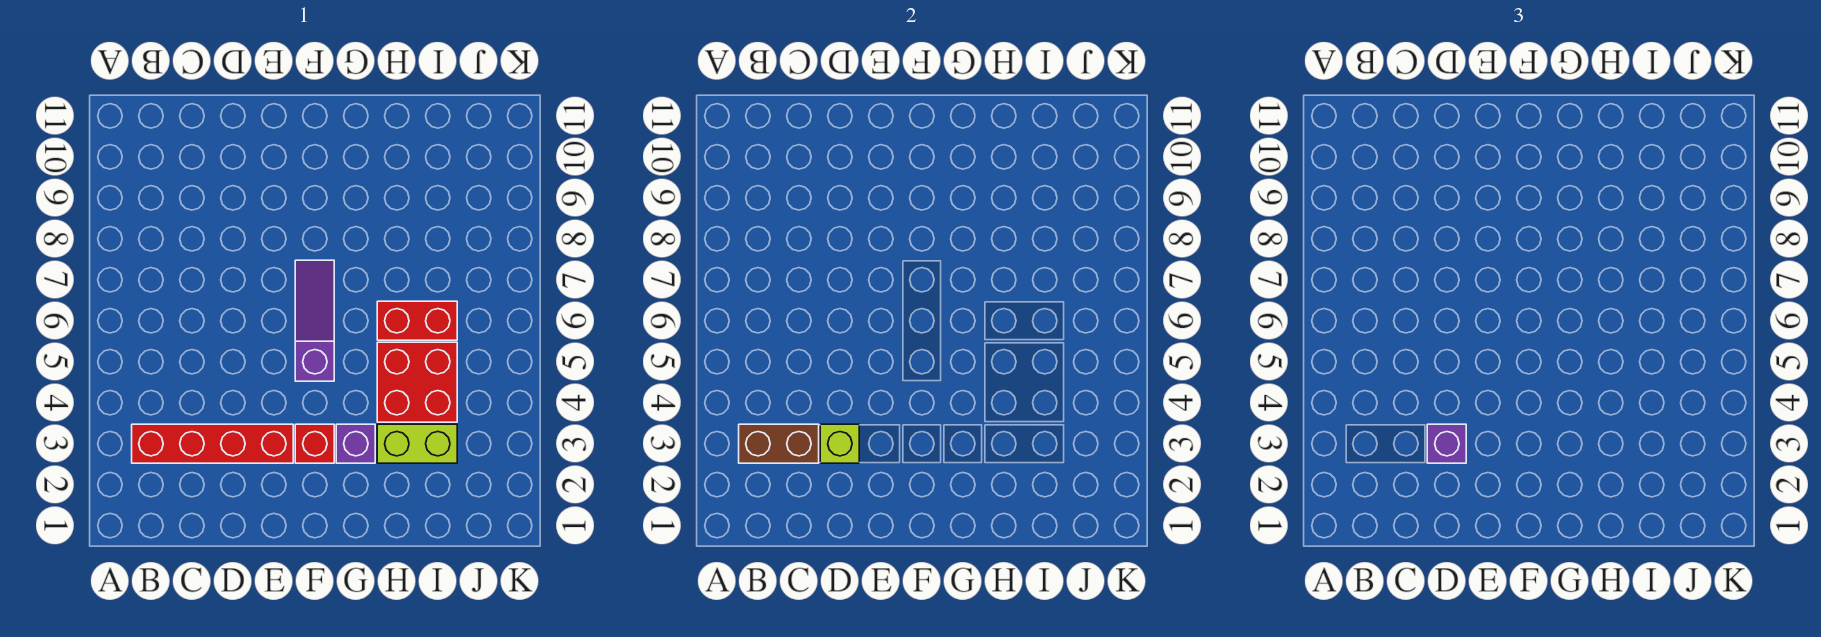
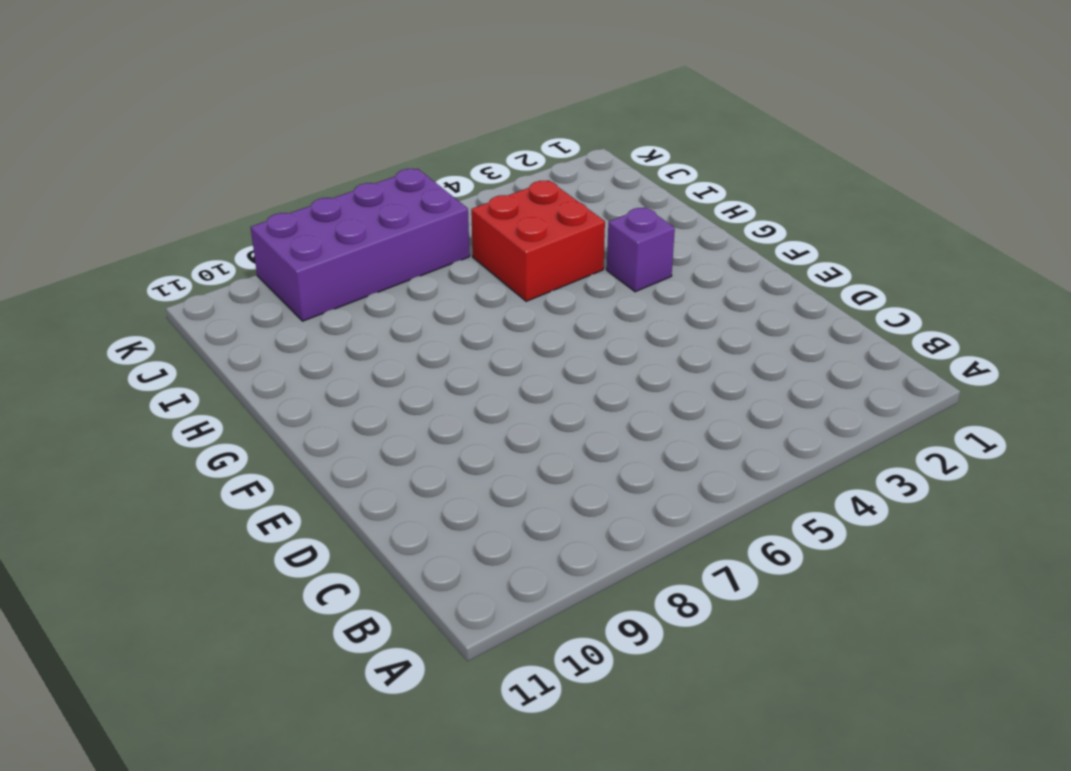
purple 2x4 brick [251,169,470,321] -> none
none -> red 1x4 brick [132,424,293,463]
none -> red 1x1 brick [295,424,334,463]

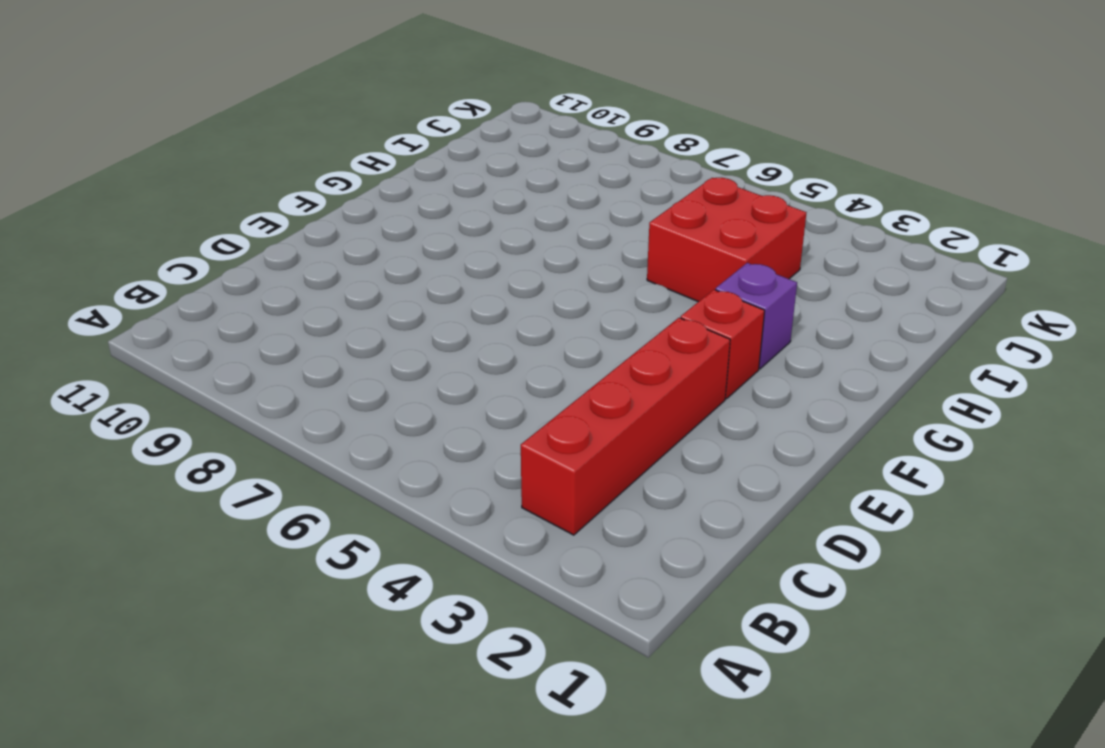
none -> purple 1x3 slope [295,260,334,381]
none -> lime 1x2 brick [377,424,457,463]

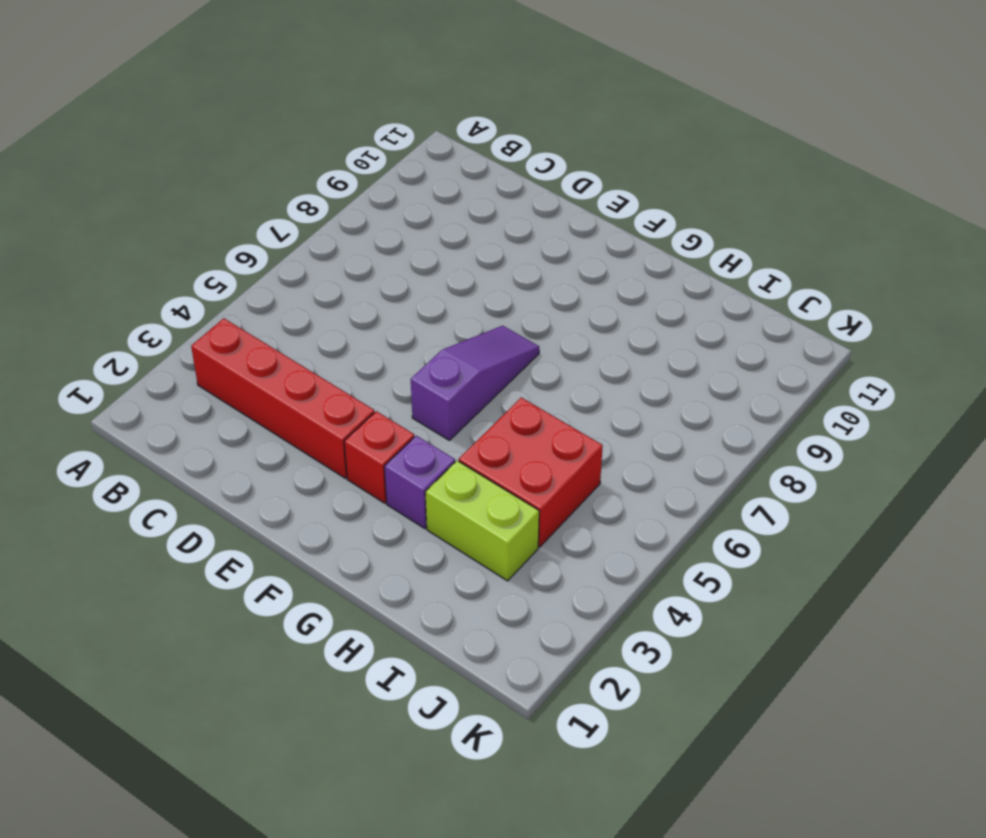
none -> red 1x2 brick [377,301,457,340]
none -> brown 1x2 brick [739,424,819,463]

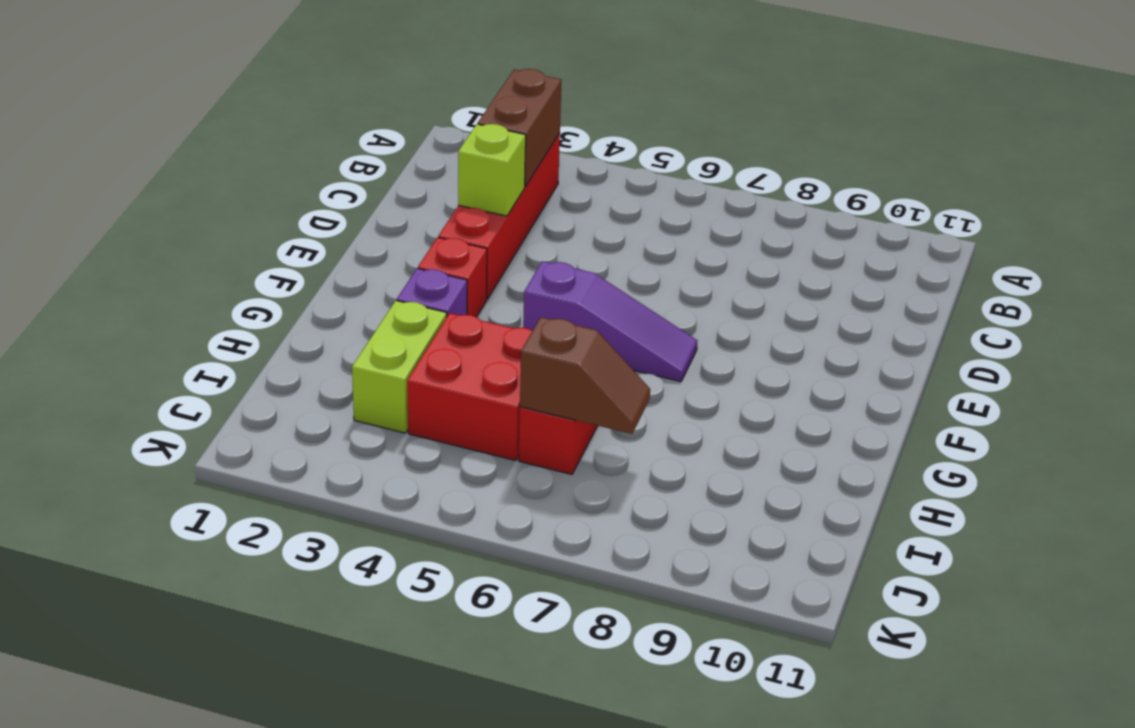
brown 1x2 slope [520,317,650,434] -> none
none -> purple 1x1 brick [1427,424,1466,463]

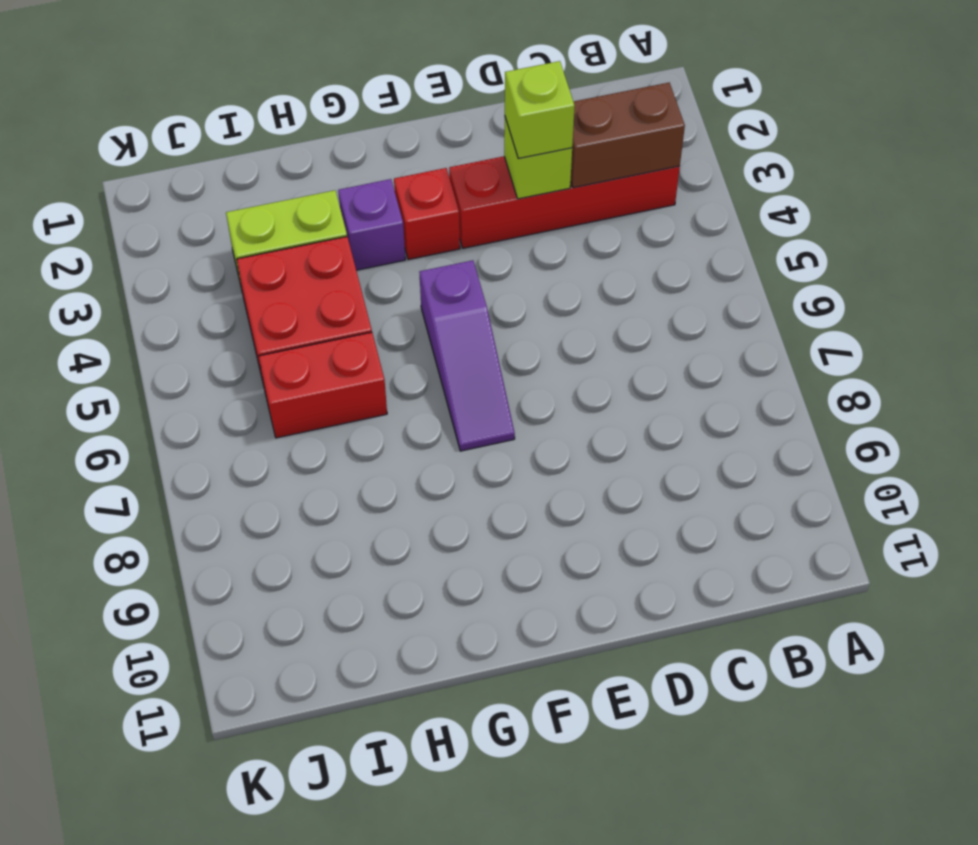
lime 1x1 brick [505,61,575,158] -> purple 1x1 brick [1427,424,1466,463]

